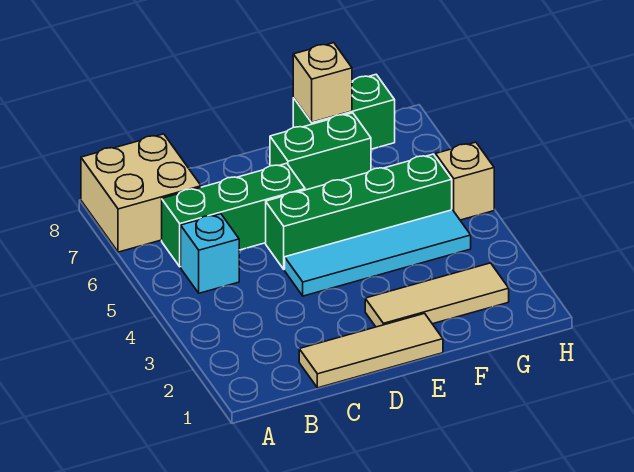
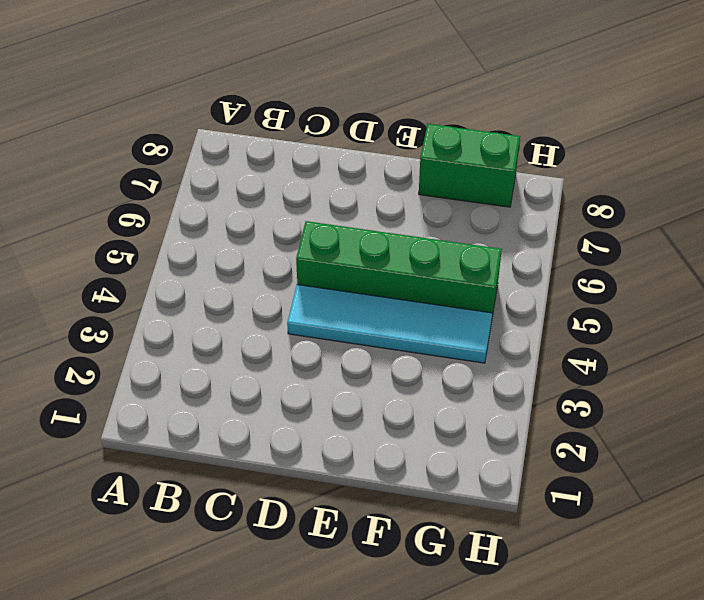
none -> tan 2x2 brick [81,134,201,252]
none -> cyan 1x1 brick [181,214,239,293]

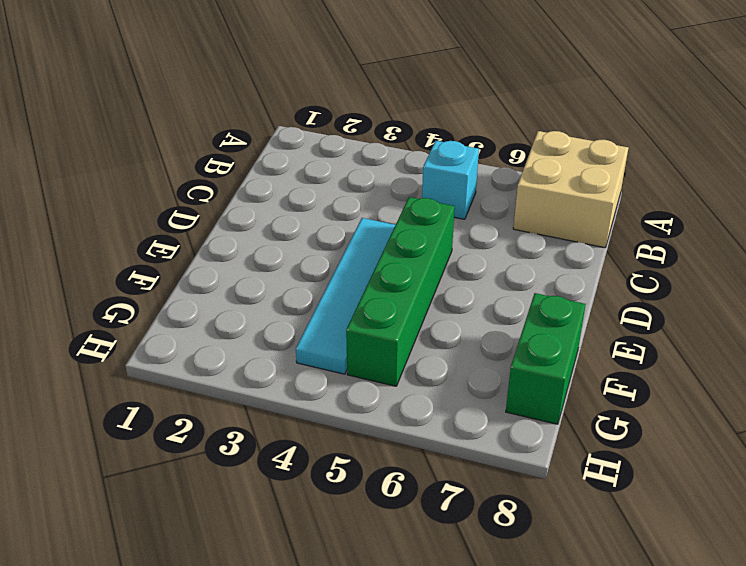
none -> green 1x3 brick [162,163,305,267]
none -> tan 1x3 tile [299,314,443,388]

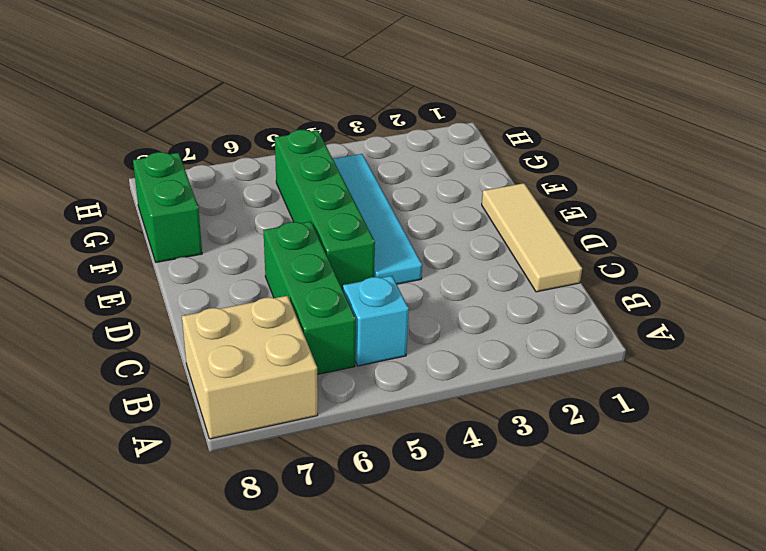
none -> tan 1x3 tile [365,263,509,327]
none -> green 1x2 brick [270,113,371,190]

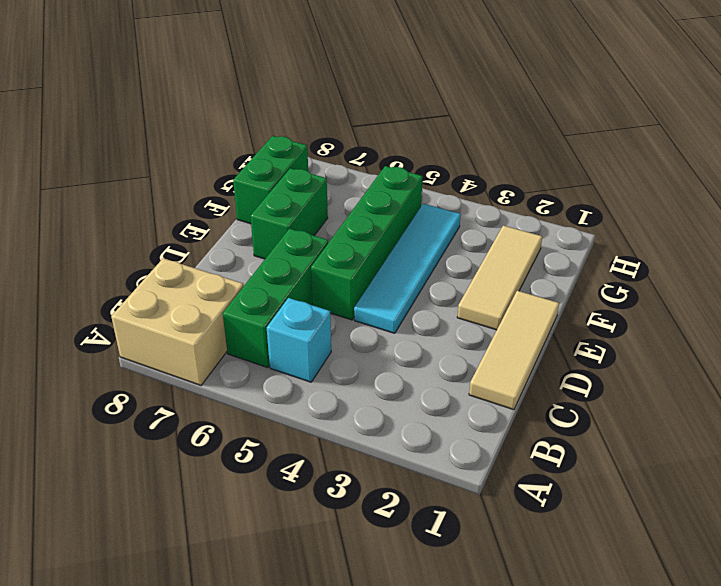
none -> tan 1x1 brick [436,142,494,220]
none -> tan 1x1 brick [293,43,352,122]

